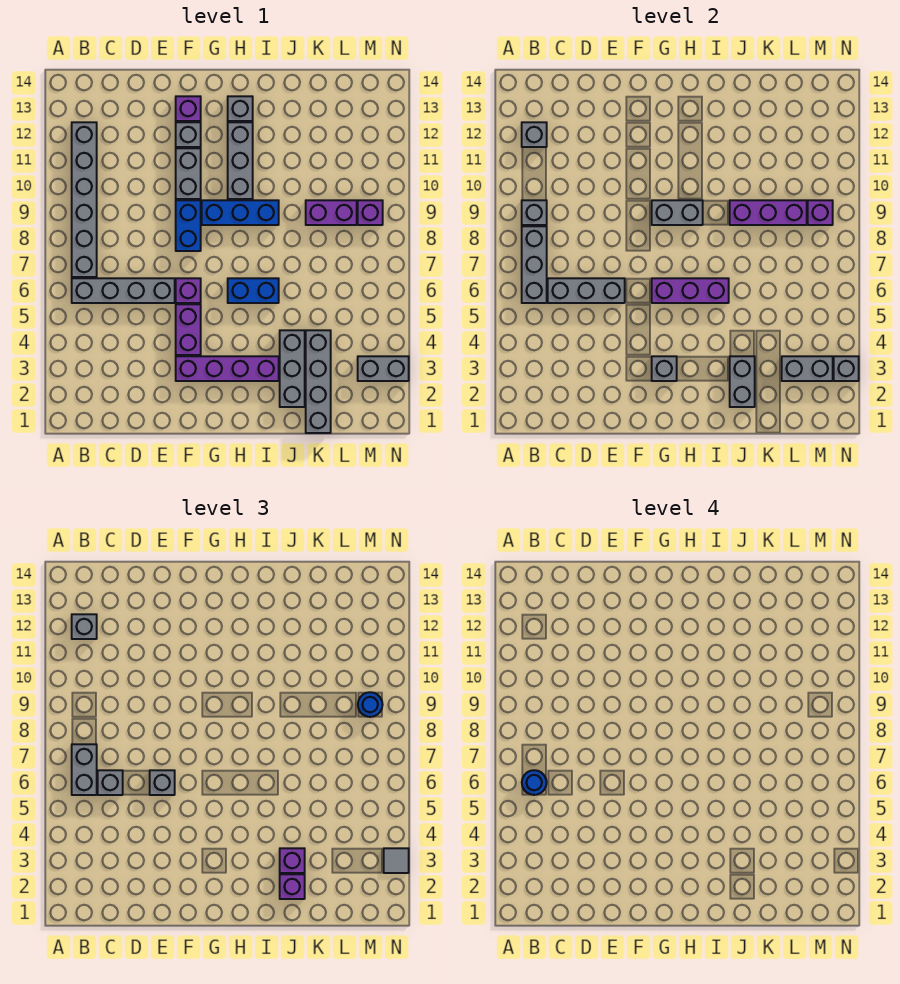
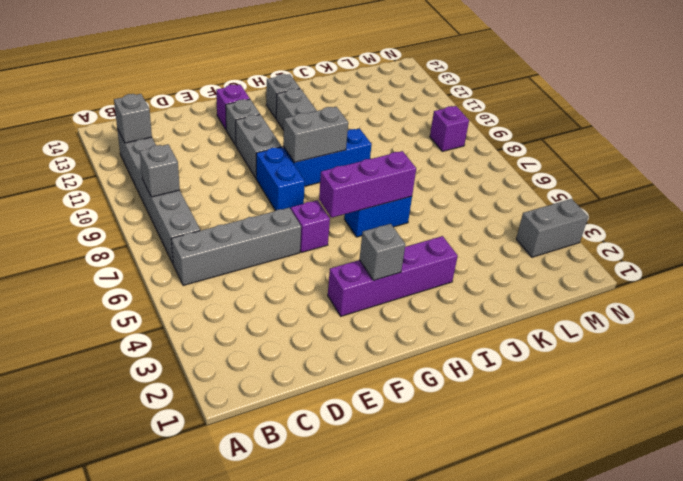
none -> purple 1x2 brick [176,304,201,355]
none -> grey 1x3 brick [280,330,305,407]
none -> grey 1x4 brick [306,330,331,433]
none -> purple 1x2 brick [306,200,357,225]

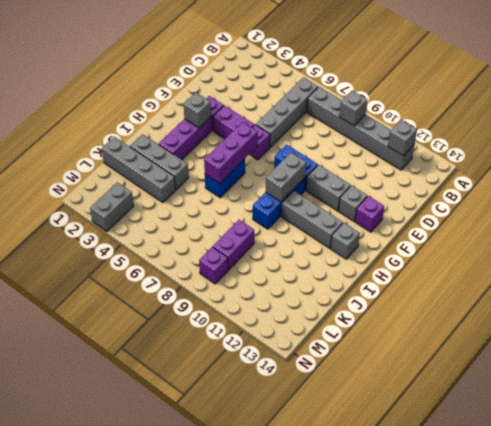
none -> grey 1x3 brick [522,226,547,303]
none -> grey 1x3 brick [548,278,625,303]
none -> grey 1x2 brick [730,356,755,407]
none -> purple 1x3 brick [730,200,807,225]

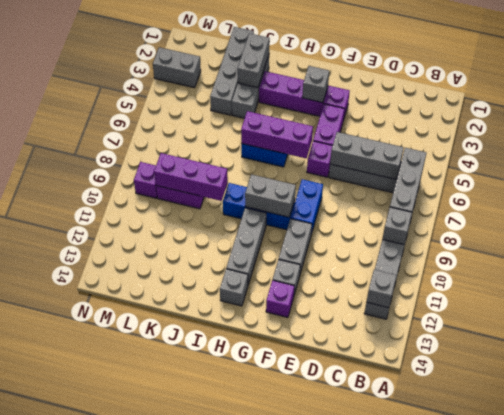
none -> grey 1x2 brick [782,356,833,381]
none -> purple 1x1 brick [808,200,833,225]
none -> grey 1x1 brick [834,356,859,381]
none -> grey 1x2 brick [72,744,97,795]

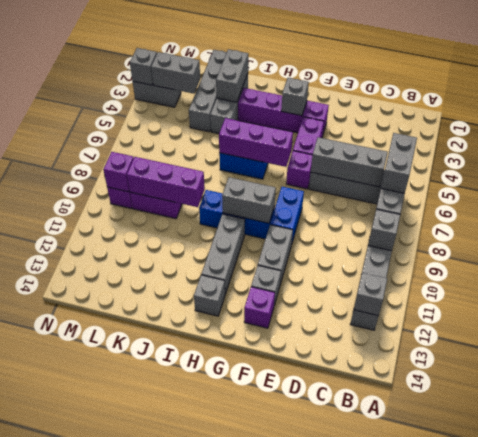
none -> grey 1x1 brick [72,614,97,639]
none -> grey 1x1 brick [98,770,123,795]
none -> grey 1x1 brick [150,770,175,795]
none -> purple 1x1 brick [280,874,305,899]

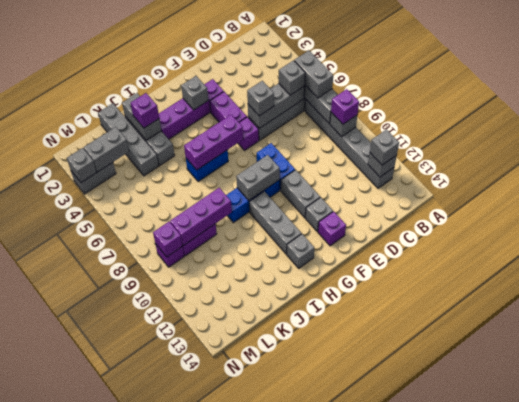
purple 1x1 brick [331,89,359,124] -> purple 1x1 brick moved to [280,874,305,899]
none -> blue 1x1 round brick [358,692,383,717]
none -> grey 1x1 tile [384,848,409,873]
none -> blue 1x1 round brick [522,770,547,795]

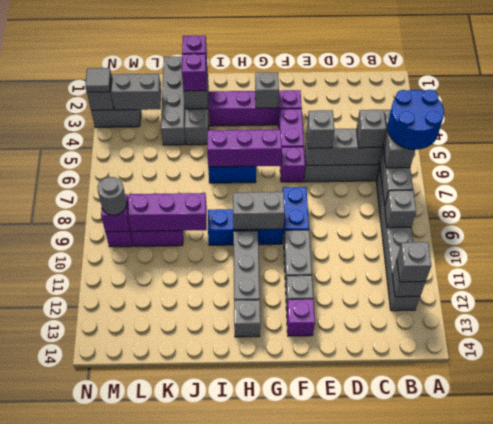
blue 2x2 round brick [388,90,444,150] -> blue 1x1 round brick [522,770,547,795]
grey 1x1 round brick [97,177,127,215] -> blue 1x1 round brick [358,692,383,717]

